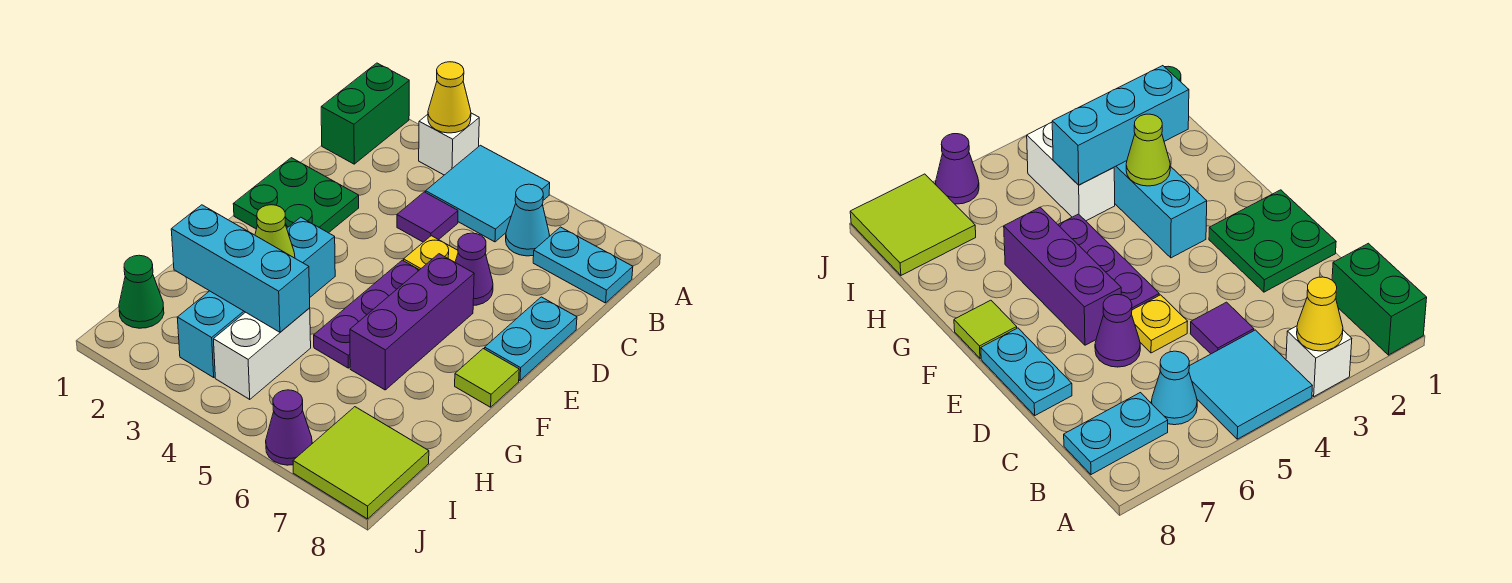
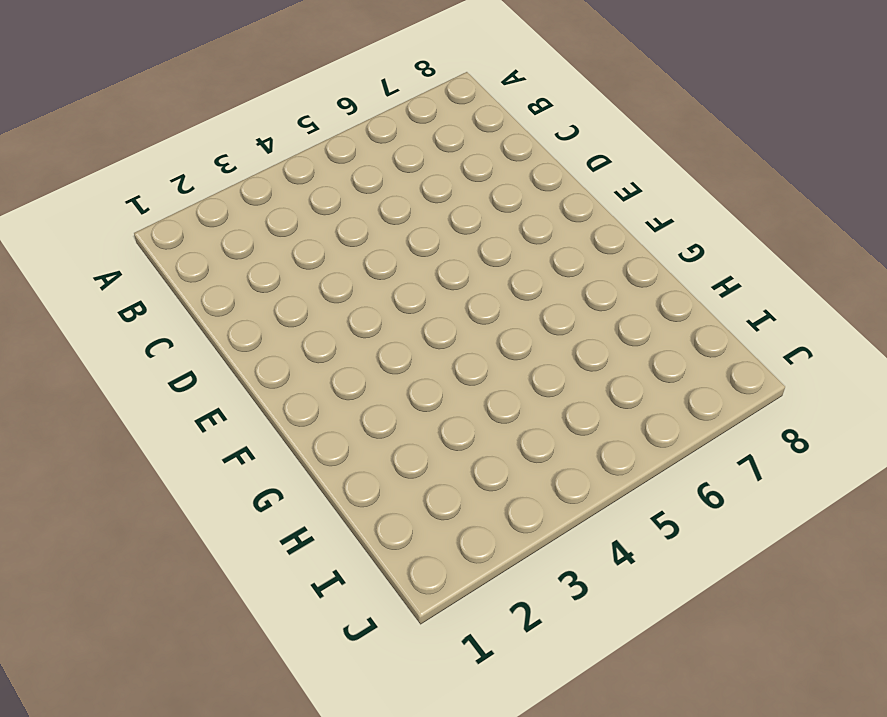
none -> green 1x2 brick [321,63,409,164]
none -> white 1x1 brick [419,113,479,175]
none -> cyan 2x2 tile [426,145,550,242]

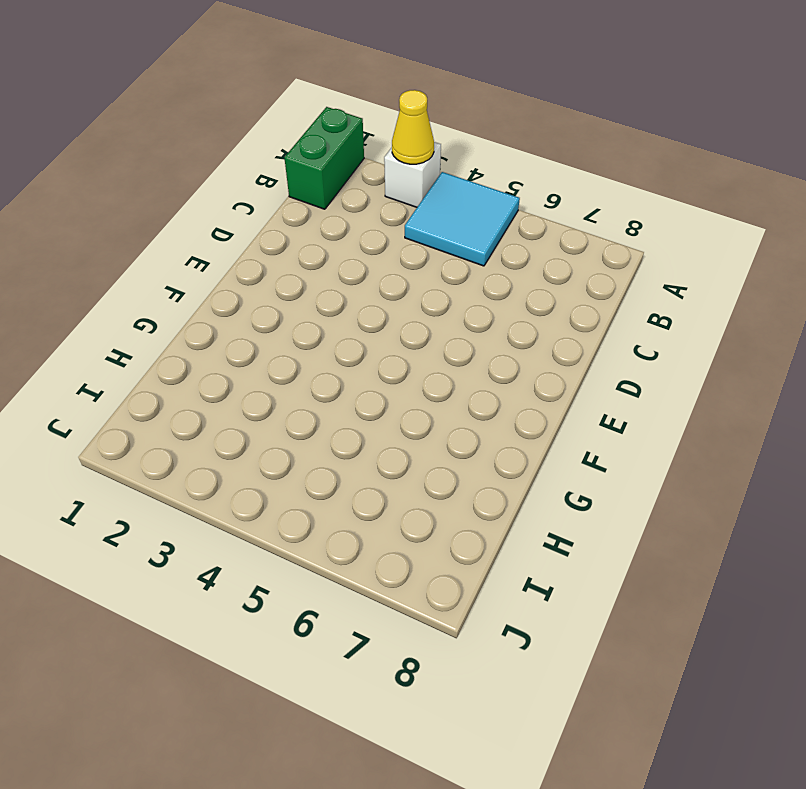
none -> cyan 1x1 cone [506,184,549,256]
none -> cyan 1x2 plate [533,227,633,303]
none -> purple 1x1 tile [397,192,458,242]

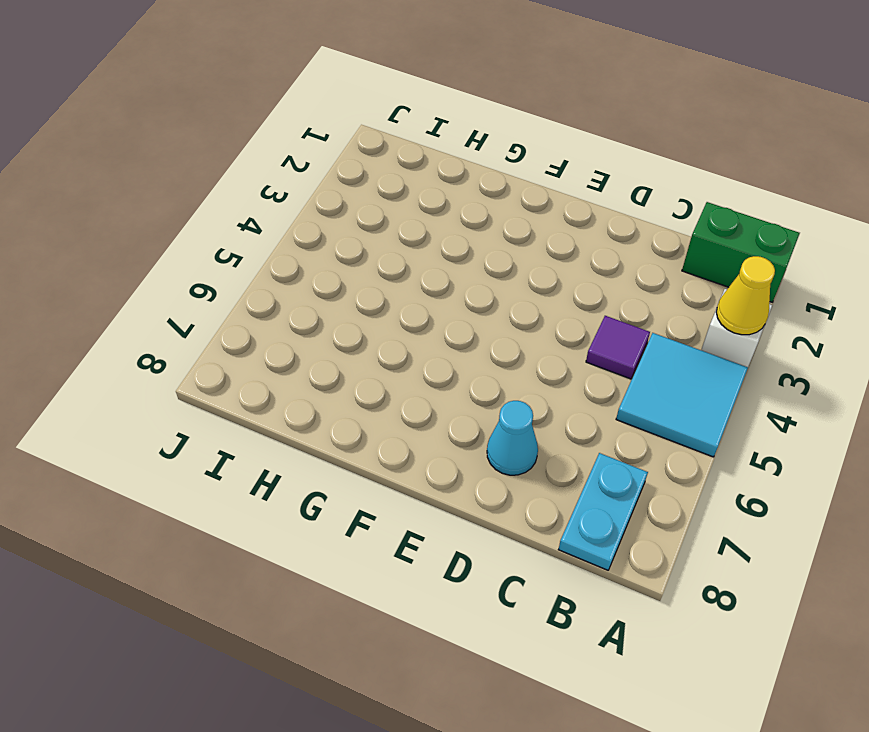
cyan 1x1 cone [487,401,538,475] -> cyan 1x1 cone moved to [506,184,549,256]
none -> green 2x2 plate [233,158,359,233]
none -> yellow 1x1 plate [404,236,458,270]
none -> purple 1x1 cone [455,233,493,306]

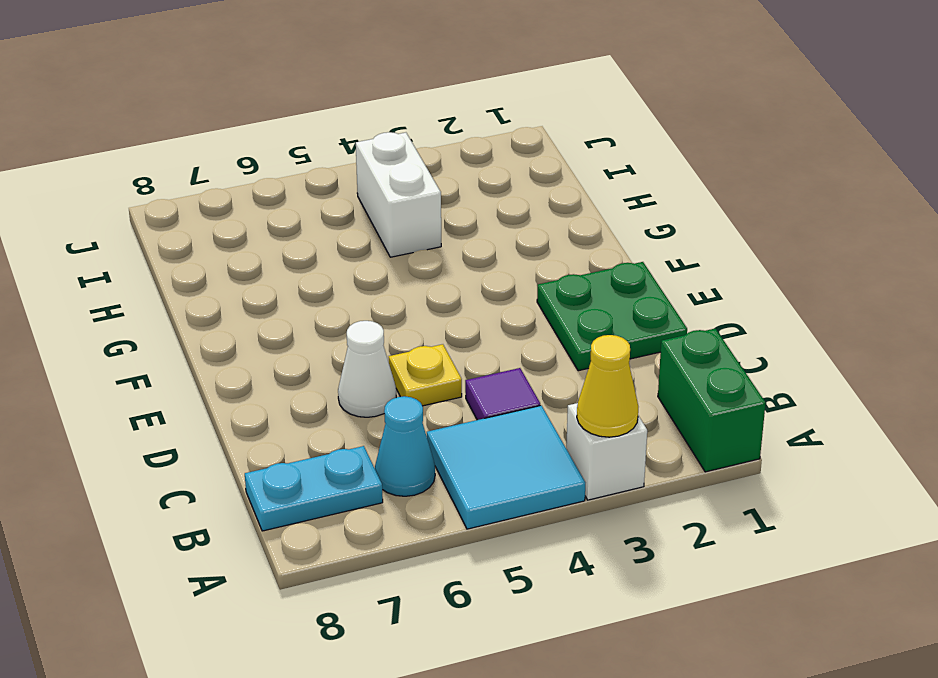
white 1x1 cone [338,321,396,417] -> purple 1x1 cone [455,233,493,306]
none -> cyan 1x2 plate [485,297,577,380]
none -> purple 1x3 plate [314,260,419,368]
none -> purple 1x3 brick [350,254,474,390]

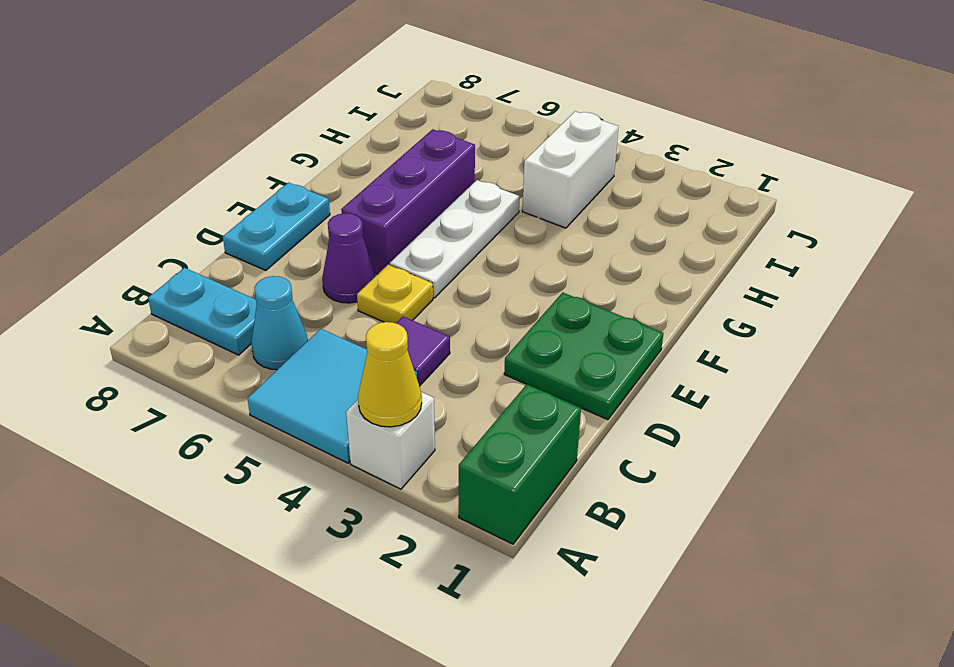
white 1x3 plate [390,180,520,298] -> purple 1x3 plate [314,260,419,368]
none -> cyan 1x4 brick [177,217,335,377]
none -> lime 1x1 tile [455,349,519,407]
none -> green 1x1 cone [119,255,164,328]

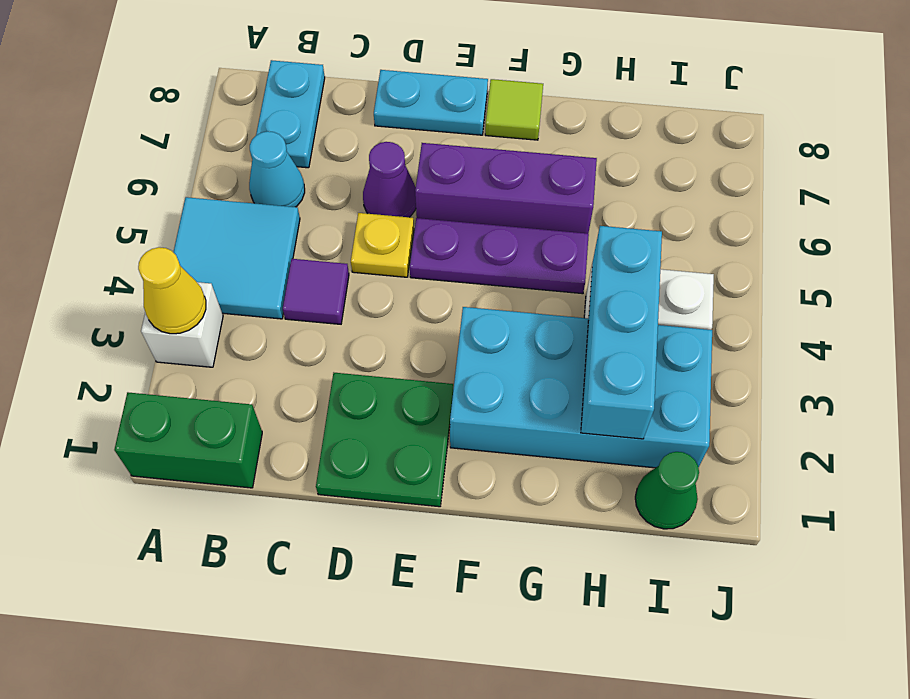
cyan 2x4 brick [450,307,712,468] -> cyan 1x4 brick [177,217,335,377]
none -> lime 2x2 tile [293,407,429,519]
none -> purple 1x1 cone [266,390,312,465]
none -> lime 1x1 cone [255,205,295,258]

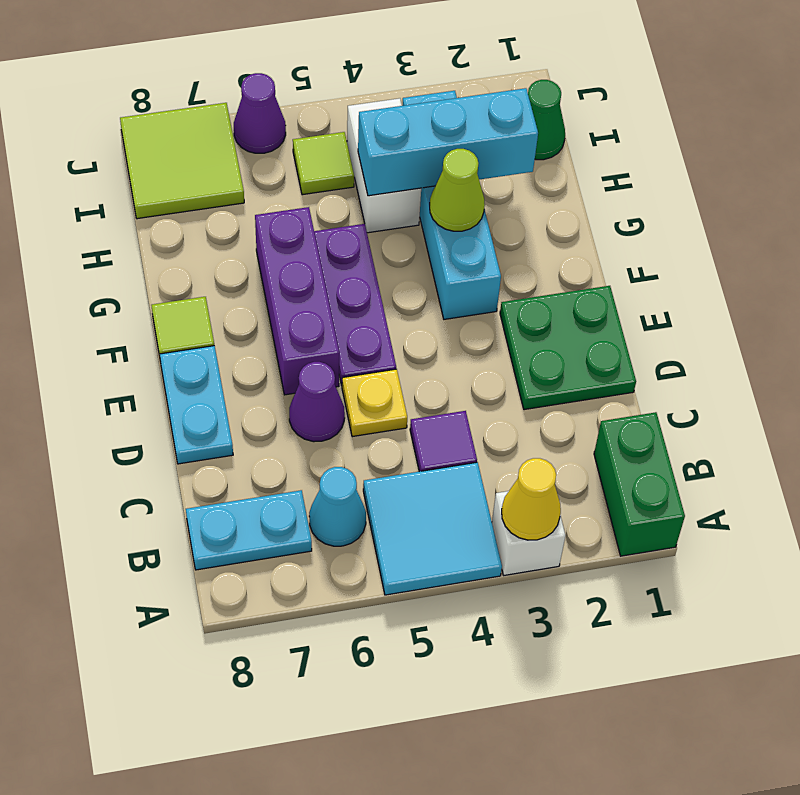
lime 1x1 tile [293,132,354,195] -> none

